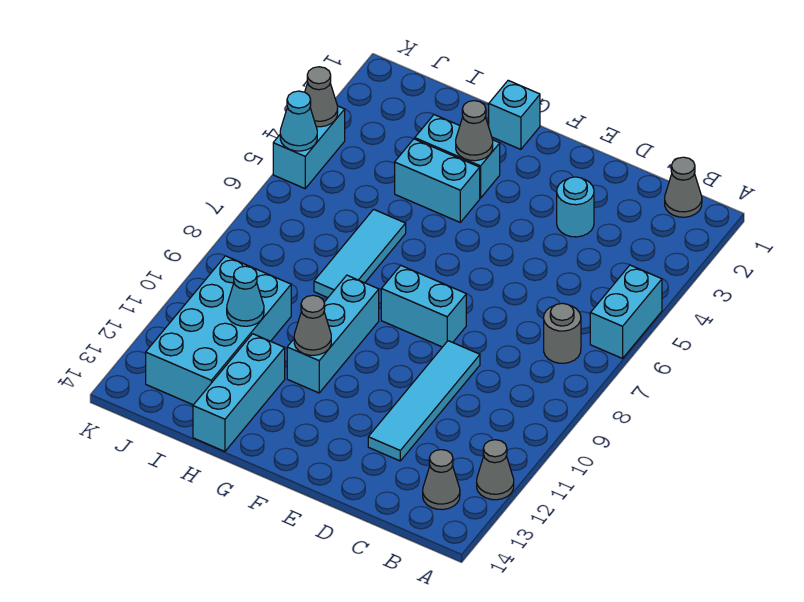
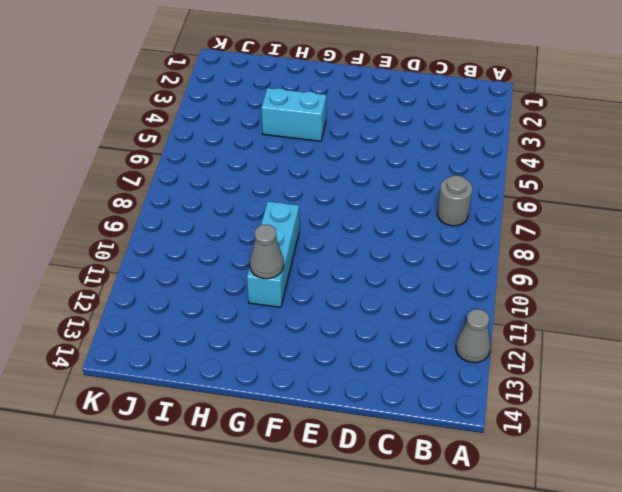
none -> cyan 1x2 brick [590,265,662,359]
none -> grey 1x1 cone [665,157,702,217]
none -> grey 1x1 cone [423,450,460,510]

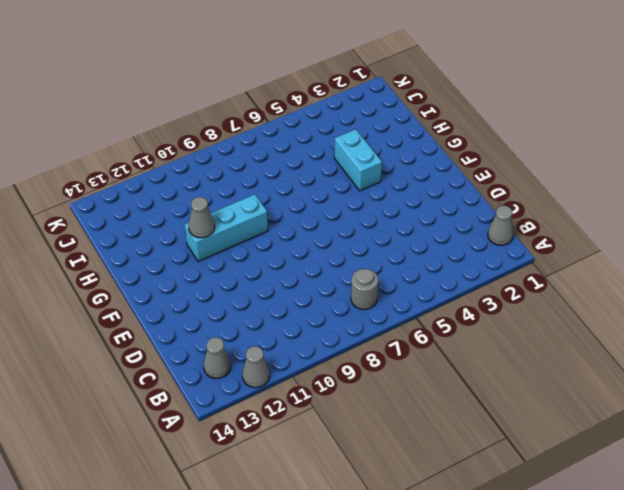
none -> cyan 1x2 brick [590,265,662,359]
none -> cyan 1x1 round brick [557,177,594,237]
none -> cyan 1x4 tile [368,341,480,461]

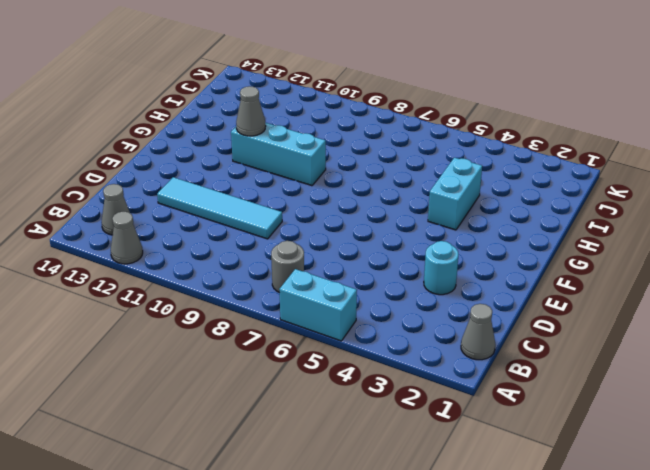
none -> cyan 1x2 brick [381,265,466,347]
none -> cyan 1x1 brick [489,80,540,149]
none -> cyan 1x2 brick [415,115,500,198]

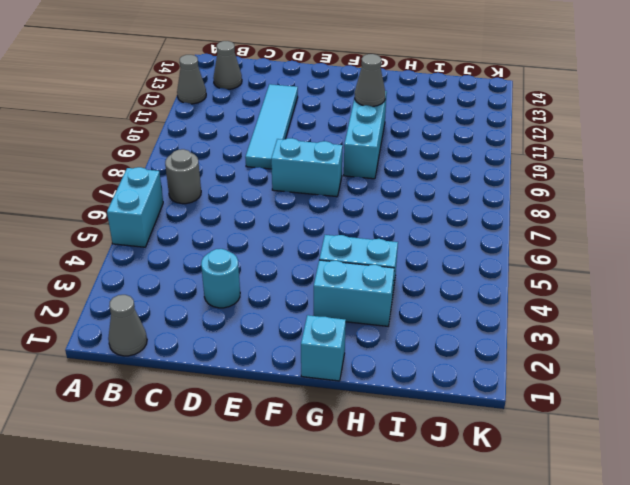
none -> cyan 1x3 tile [314,209,406,298]
none -> cyan 1x3 brick [193,334,285,451]
none -> cyan 2x4 brick [146,256,291,405]

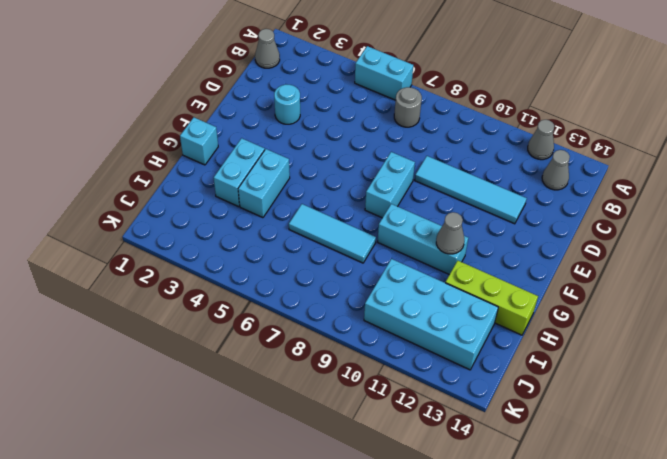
lime 1x3 brick [445,261,538,335] -> cyan 1x3 brick [193,334,285,451]
none -> cyan 1x2 brick [273,106,345,189]
none -> grey 1x1 cone [456,101,493,161]
none -> cyan 1x1 cone [227,266,264,326]

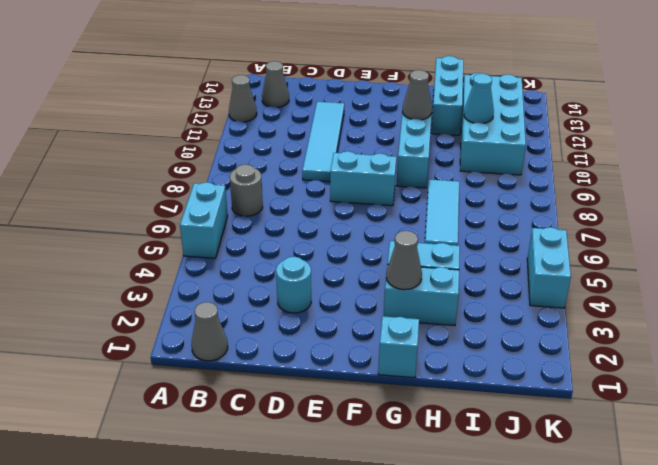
none -> grey 1x1 cone [305,67,338,127]
none -> cyan 1x1 cone [280,91,317,151]

